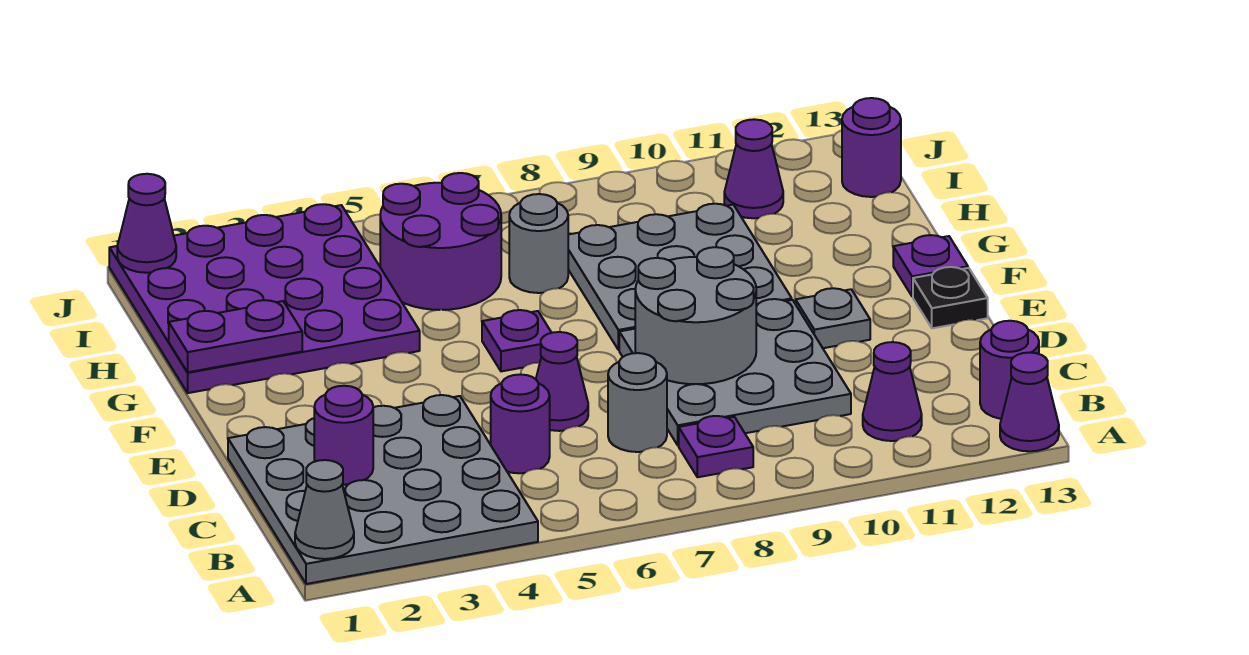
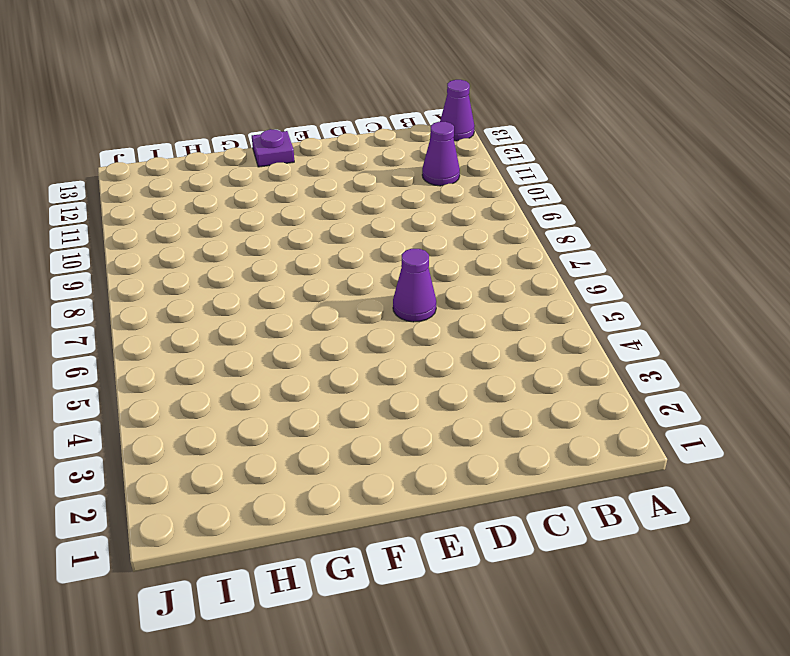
none -> grey 4x4 plate [228,395,538,584]
none -> purple 1x1 plate [679,416,753,477]
none -> purple 1x1 round brick [980,321,1039,419]

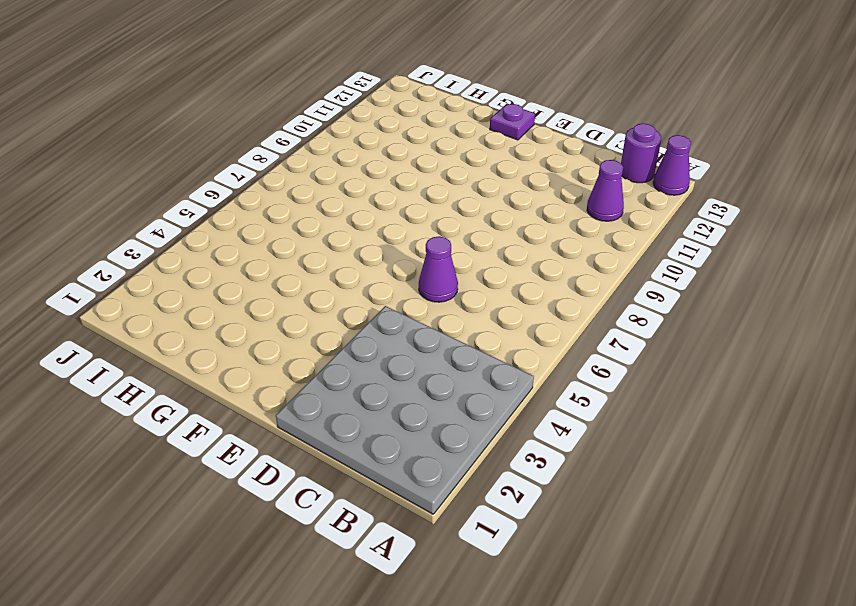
none -> purple 1x1 plate [679,416,753,477]
none -> purple 1x1 round brick [491,374,550,473]
none -> grey 1x1 round brick [608,353,667,452]

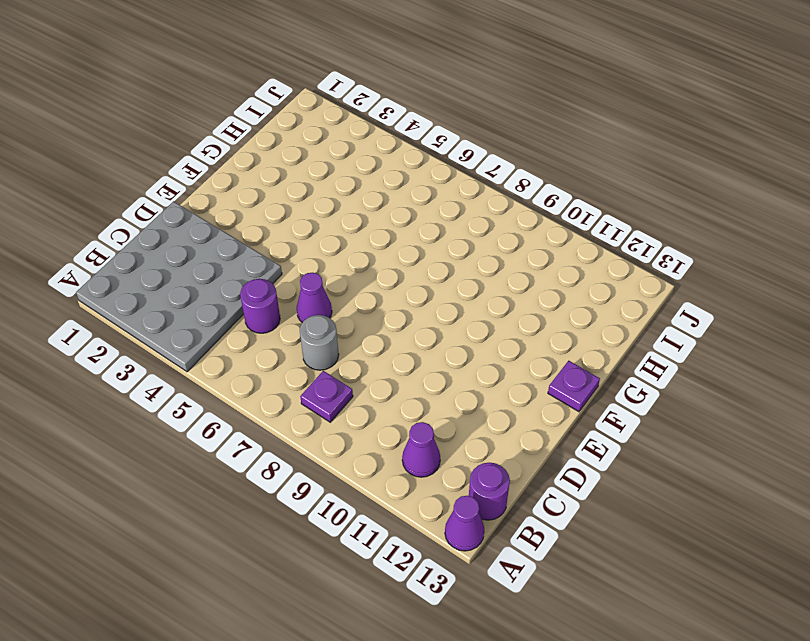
none -> grey 3x3 plate [619,299,851,445]
none -> grey 1x1 plate [796,288,870,348]
none -> black 1x1 plate [913,267,988,328]

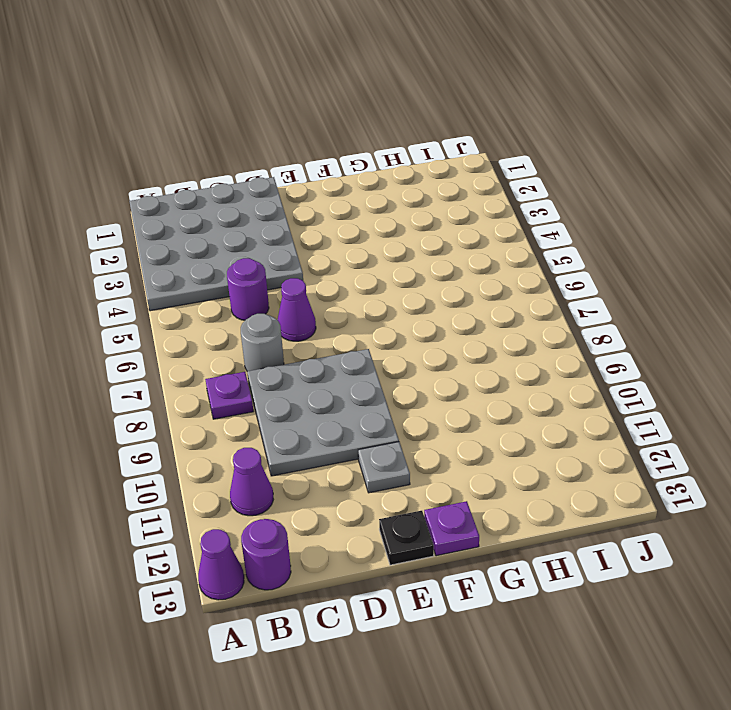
none -> purple 1x1 plate [482,310,551,371]
none -> grey 3x3 plate [568,203,792,350]
none -> purple 4x4 plate [109,204,420,393]

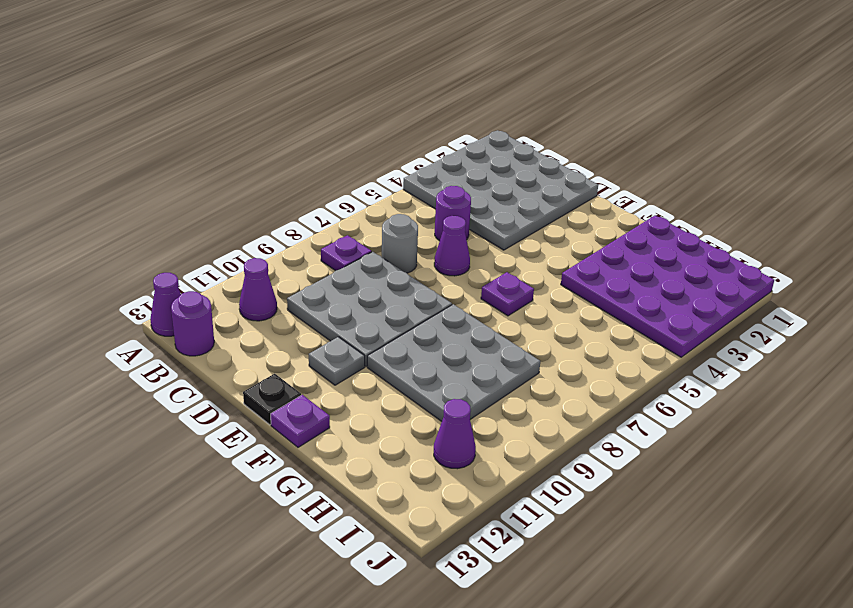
none -> purple 2x2 round brick [380,173,501,310]
none -> grey 1x1 round brick [509,194,568,293]
none -> purple 1x1 round brick [842,98,901,197]

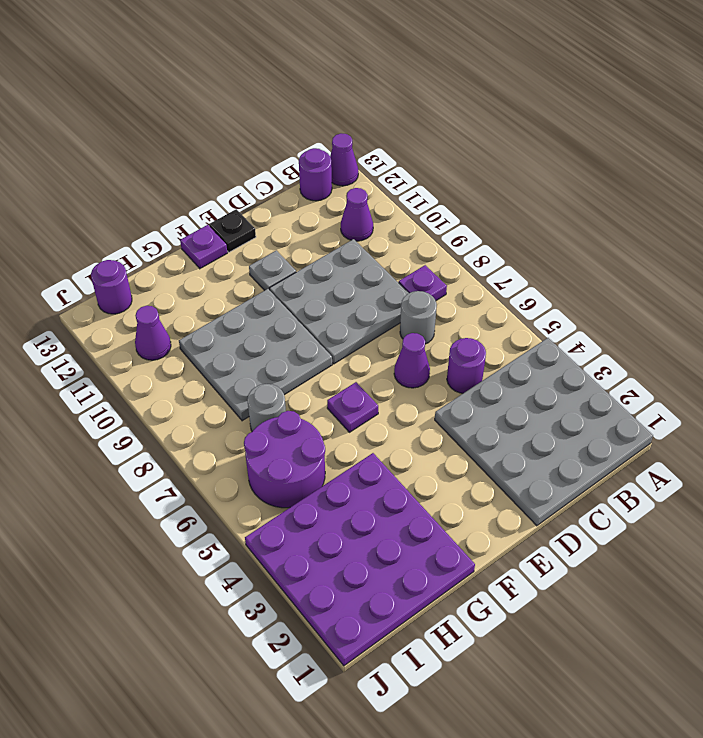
none -> grey 1x1 cone [295,460,354,559]
none -> purple 1x1 round brick [314,386,373,485]
none -> grey 2x2 round brick [635,247,756,384]

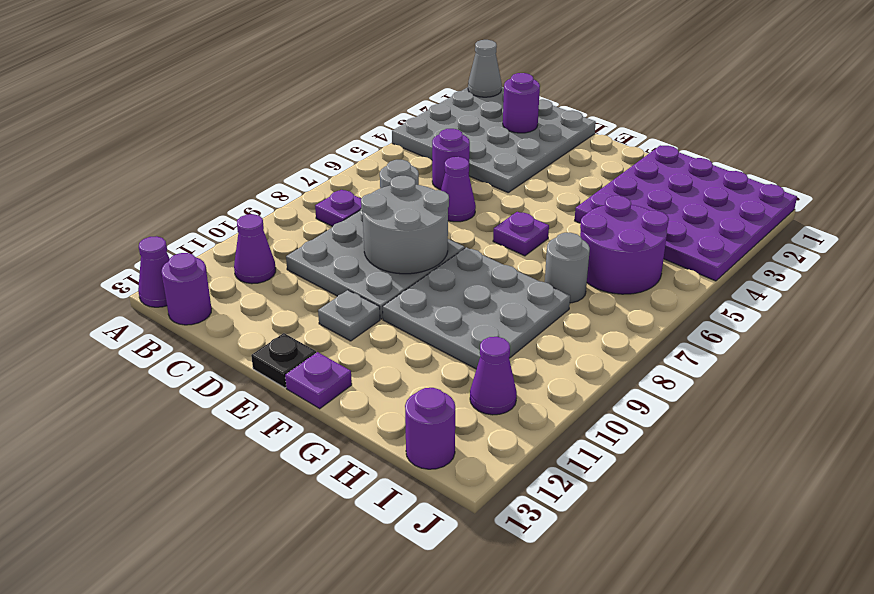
none -> purple 1x2 plate [169,300,302,372]
none -> purple 1x1 cone [117,174,176,273]

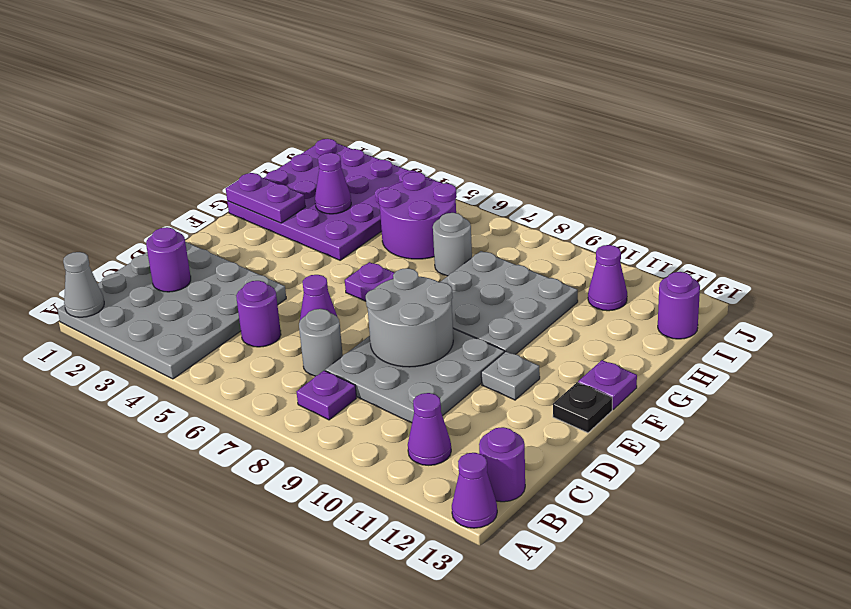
purple 1x1 cone [315,153,351,214] -> purple 1x1 cone moved to [117,174,176,273]

